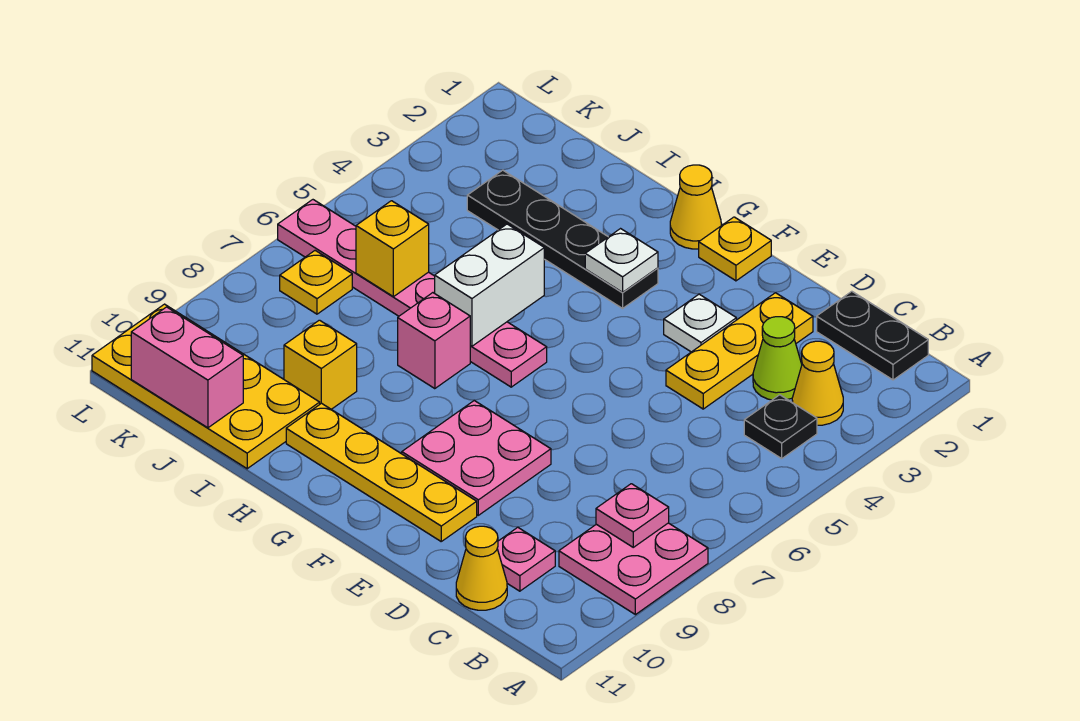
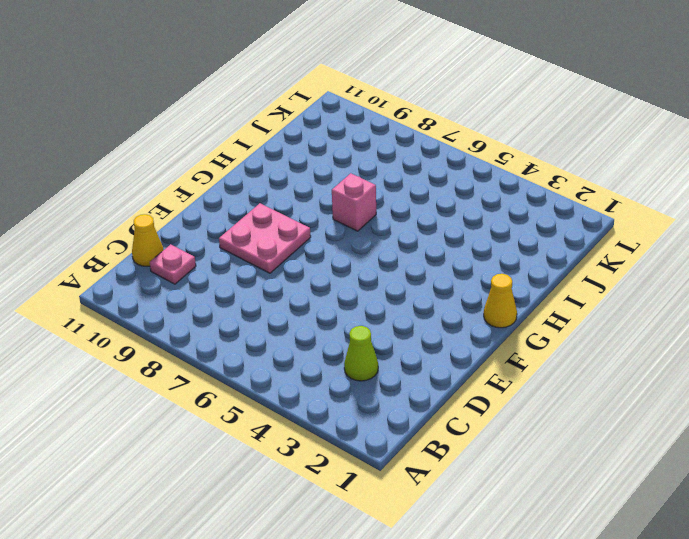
none -> pink 2x2 plate [559,523,708,615]
none -> black 1x2 plate [817,291,928,380]
none -> yellow 1x1 cone [792,341,843,425]

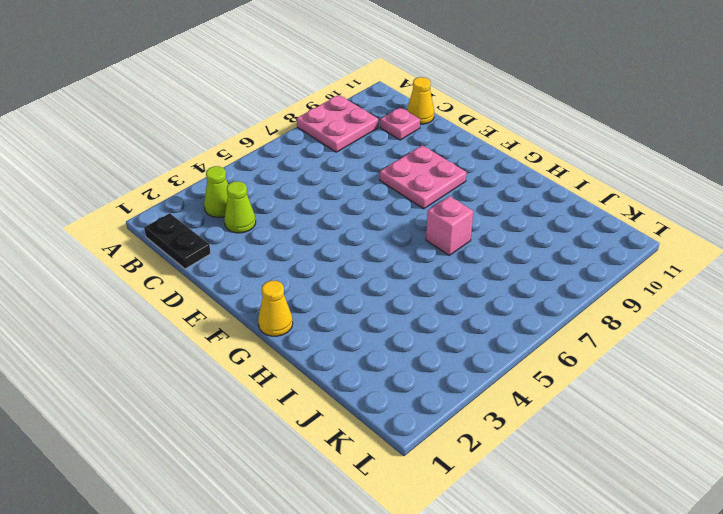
lime 1x1 cone [204,166,228,217] -> yellow 1x1 cone [792,341,843,425]
none -> black 1x1 plate [744,395,817,458]
none -> yellow 1x3 plate [666,293,813,409]
none -> white 1x1 plate [664,294,736,352]

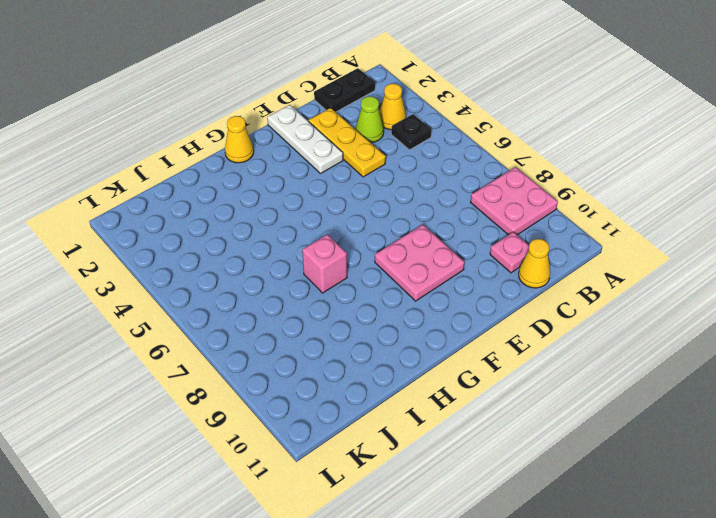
white 1x3 plate [267,105,343,173] -> white 1x1 plate [664,294,736,352]
none -> yellow 1x4 plate [286,403,477,541]
none -> yellow 1x1 plate [699,217,771,281]
none -> black 1x4 plate [467,170,658,308]

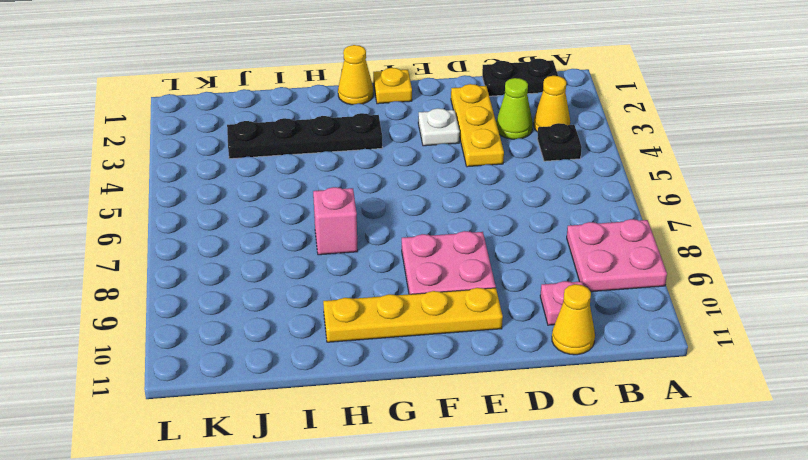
none -> pink 1x6 plate [278,200,547,387]
none -> yellow 1x1 brick [284,320,357,409]
none -> yellow 2x4 plate [92,304,320,469]

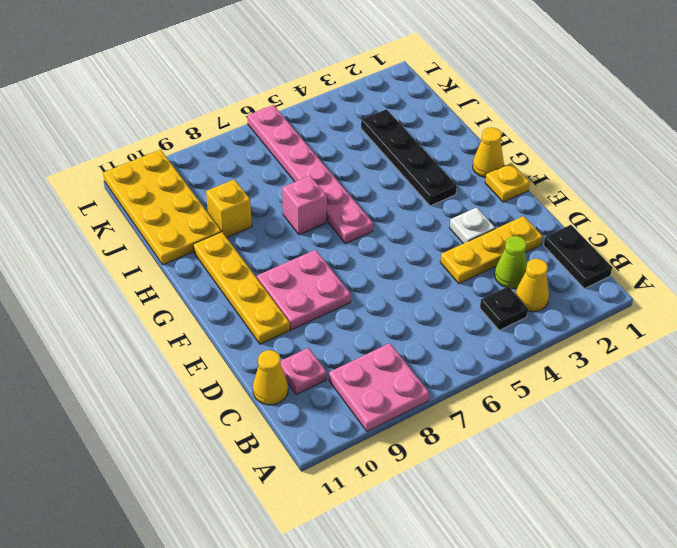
none -> yellow 1x1 plate [280,251,352,314]
none -> pink 1x1 plate [596,484,669,547]
none -> white 1x1 plate [585,229,658,292]

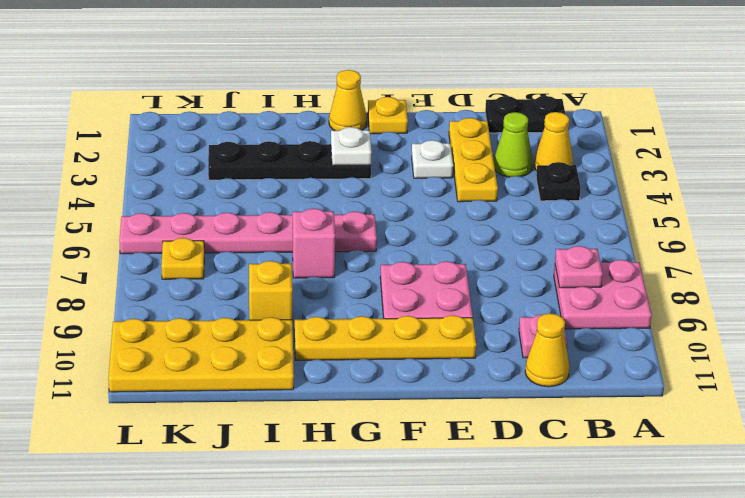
none -> white 1x2 brick [435,224,544,346]
none -> yellow 1x1 brick [356,201,429,297]
none -> pink 1x2 brick [131,307,243,428]

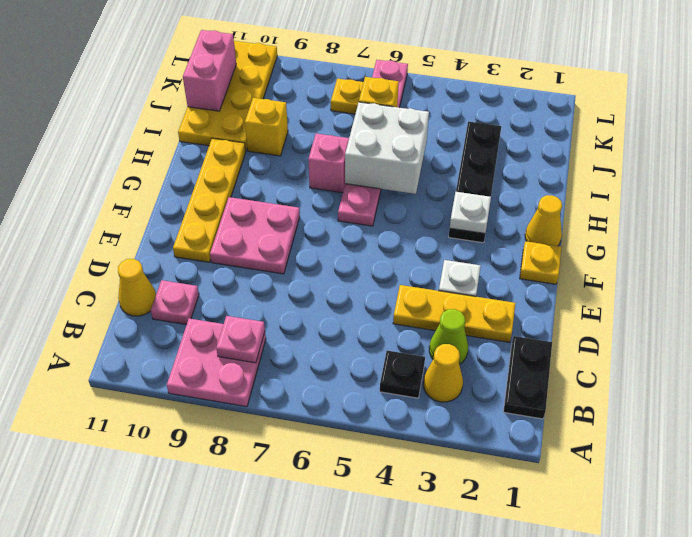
white 2x2 brick [345,102,429,194] -> white 1x2 brick [435,224,544,346]

